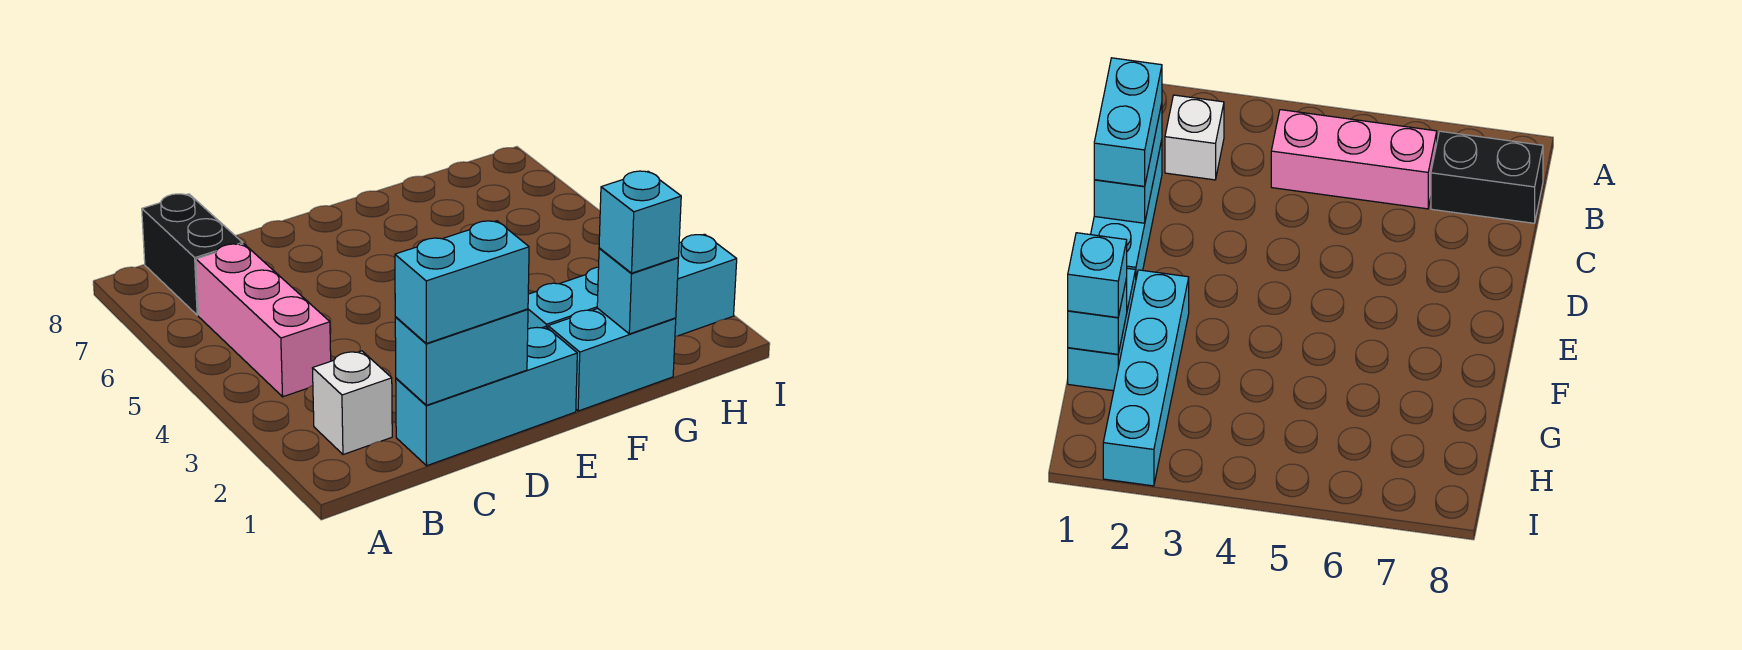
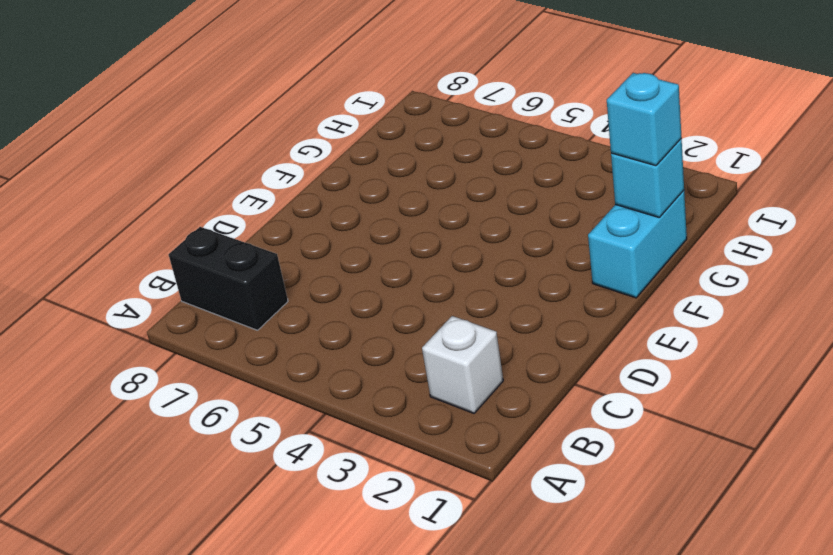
none -> pink 1x3 brick [196,244,331,397]
none -> cyan 1x3 brick [396,327,577,466]

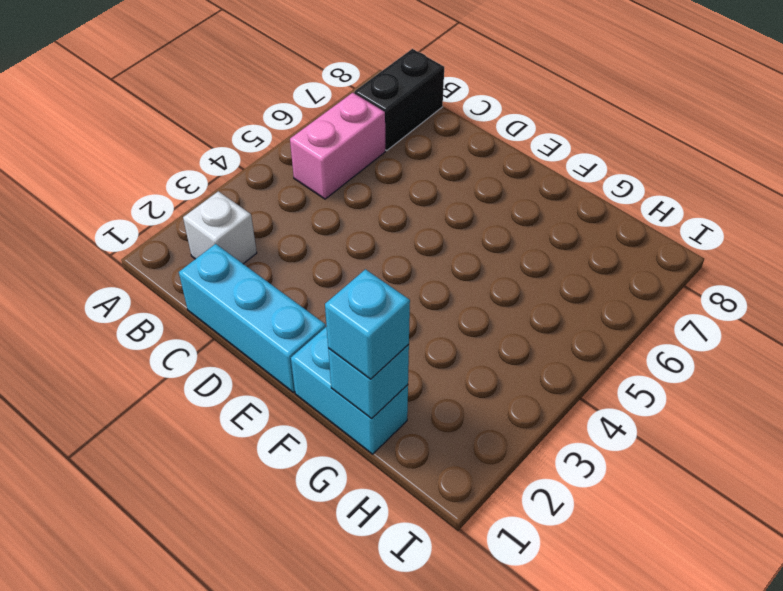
pink 1x2 brick [290,93,385,199] -> pink 1x3 brick [196,244,331,397]
none -> cyan 1x4 brick [528,234,737,336]
none -> cyan 1x2 brick [395,309,528,405]

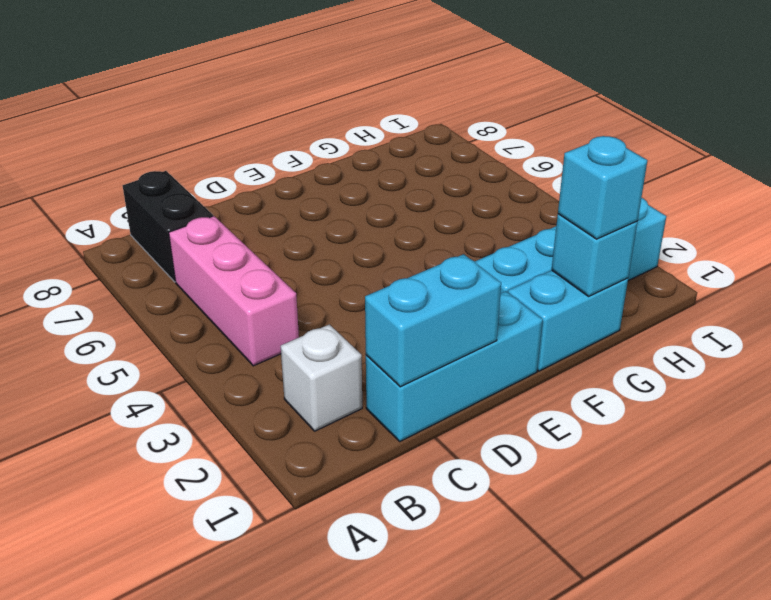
none -> cyan 1x2 brick [395,221,529,343]

